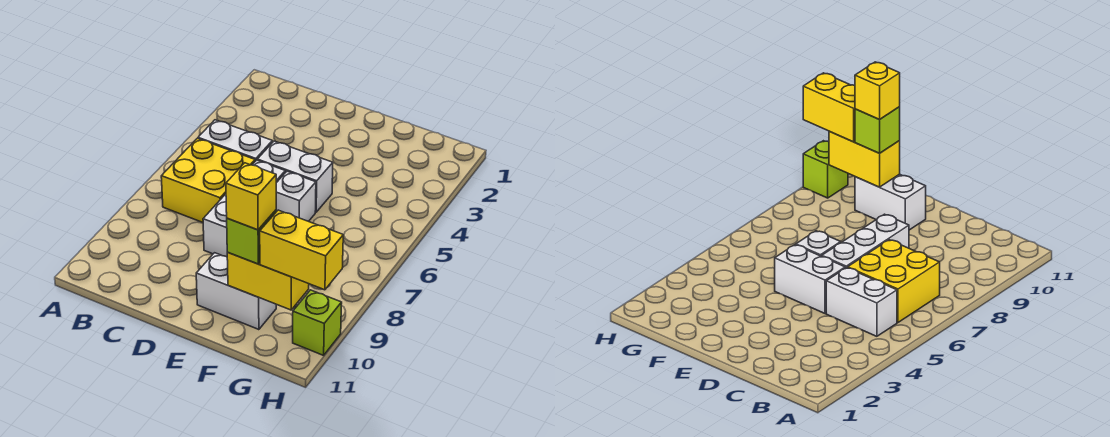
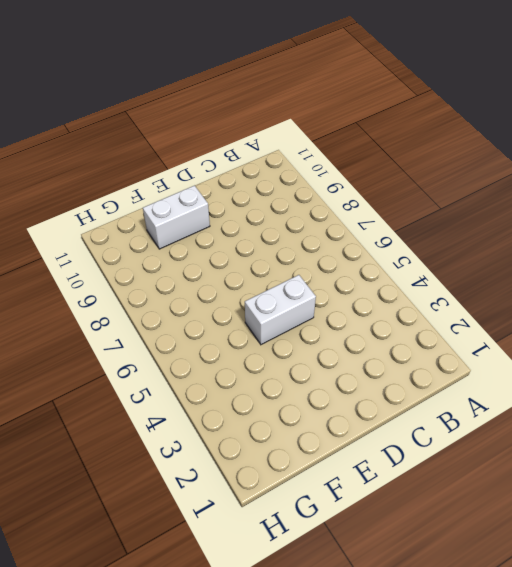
none -> white 1x2 brick [198,120,272,161]
none -> yellow 2x2 brick [161,138,255,222]

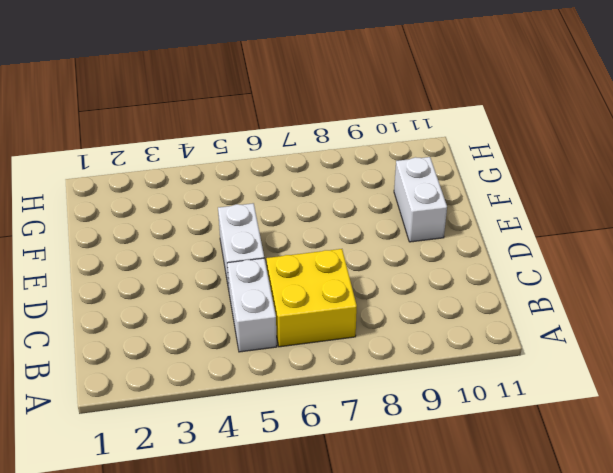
none -> white 1x3 brick [203,160,285,257]
none -> white 1x1 brick [276,171,316,222]

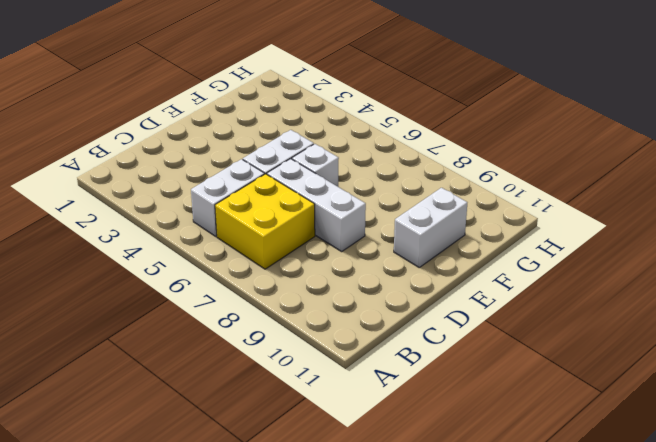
none -> lime 1x1 brick [293,290,342,355]
none -> yellow 1x2 brick [227,253,309,310]

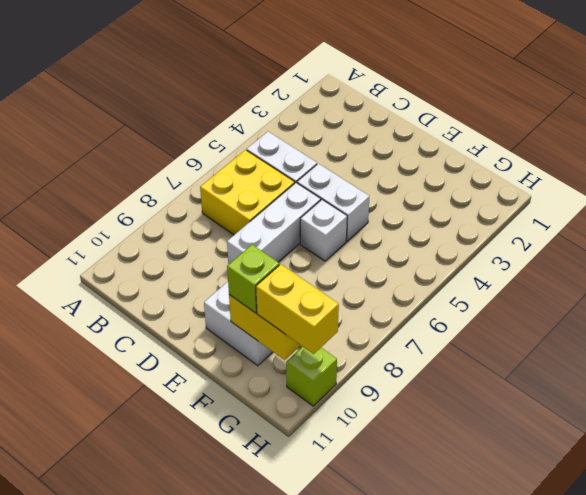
none -> yellow 1x1 brick [226,163,276,230]

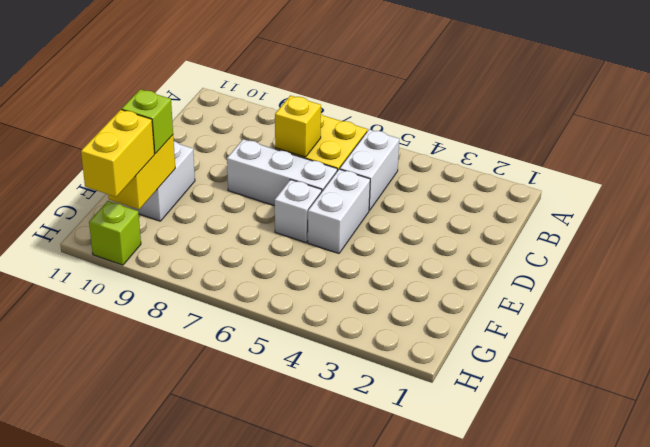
yellow 1x1 brick [275,96,321,157] -> yellow 1x1 brick moved to [226,163,276,230]

